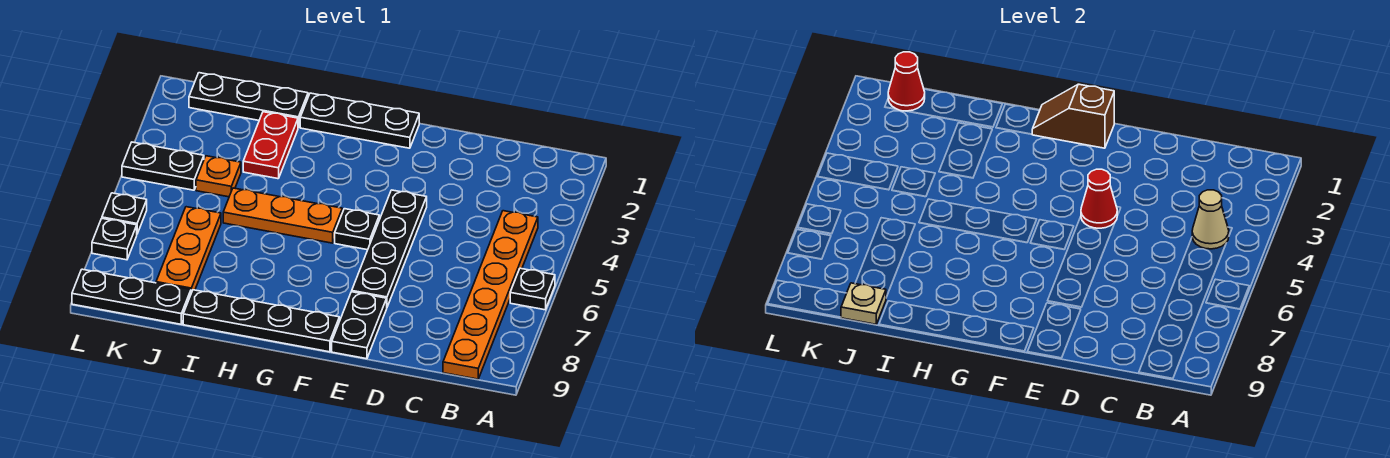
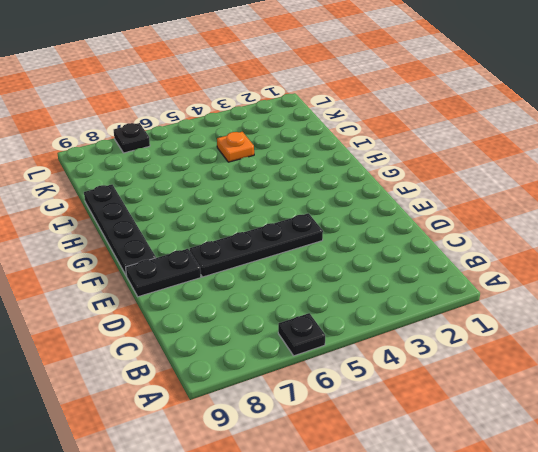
none -> orange 1x6 plate [443,211,538,379]
none -> black 1x3 plate [300,93,419,148]
none -> black 1x1 plate [335,209,379,250]

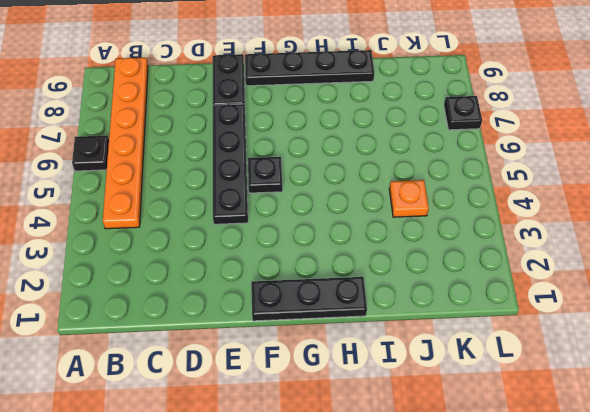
none -> orange 1x3 plate [223,188,342,243]
none -> black 1x3 plate [189,73,308,128]
none -> red 1x2 plate [243,112,298,179]

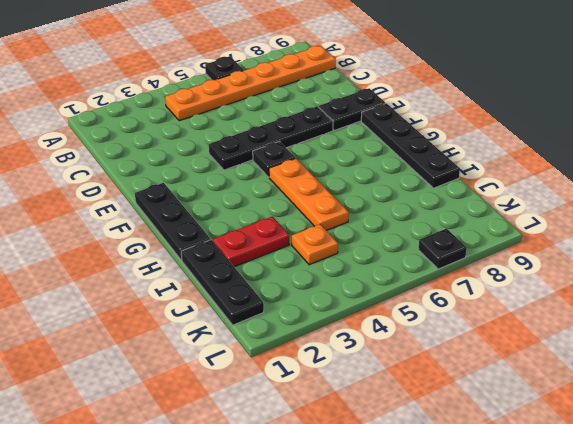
none -> orange 1x3 plate [156,207,221,293]
none -> black 1x3 plate [72,269,191,324]
none -> black 1x2 plate [122,142,204,190]

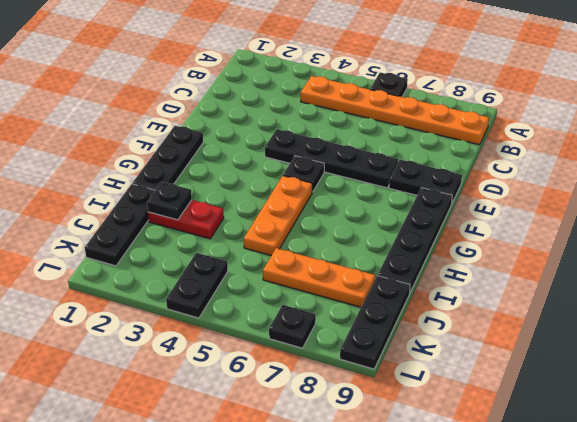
black 1x1 plate [147,182,192,220] -> black 1x1 plate moved to [102,193,147,234]
none -> orange 1x1 plate [196,156,241,197]
none -> tan 1x1 cone [1192,190,1229,249]
none -> red 1x1 cone [1081,169,1117,228]

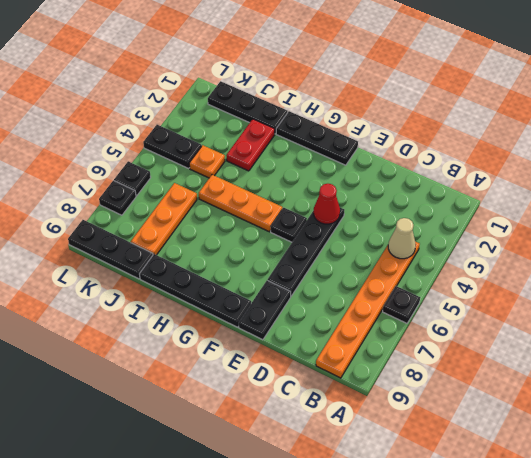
none -> brown 1x2 slope [1032,84,1114,148]
none -> tan 1x1 plate [841,283,886,324]
none -> red 1x1 cone [888,52,925,111]

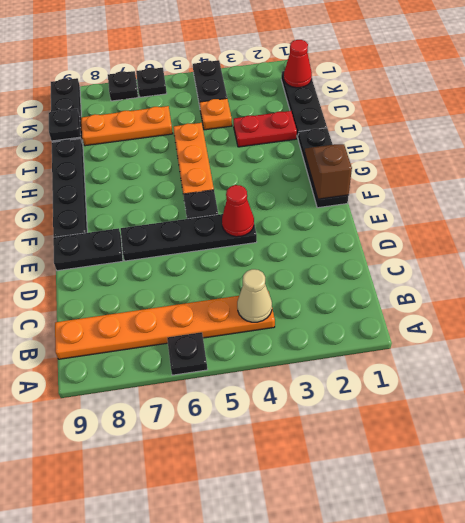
black 1x1 plate [49,109,81,141] -> tan 1x1 plate [841,283,886,324]

